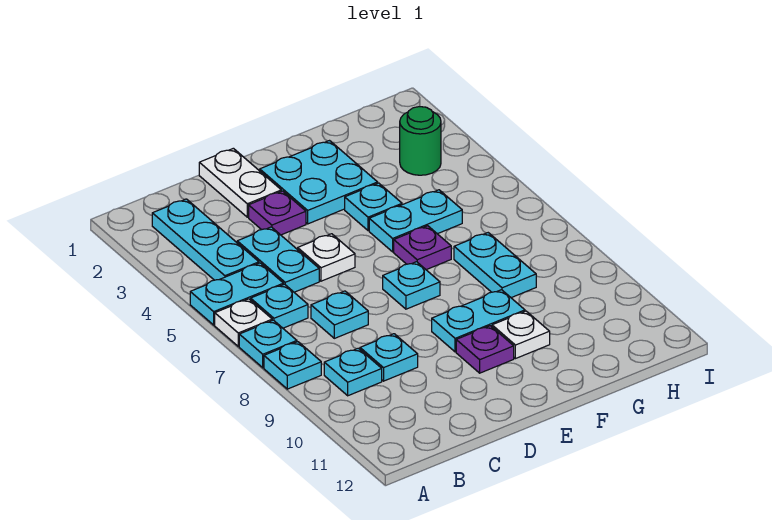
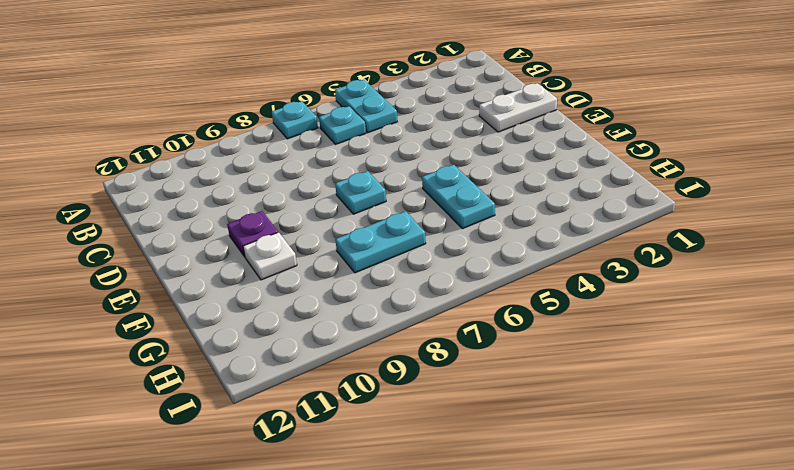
none -> white 1x1 plate [215,299,272,346]
none -> cyan 1x1 plate [264,342,321,389]
none -> cyan 1x3 plate [152,199,259,280]

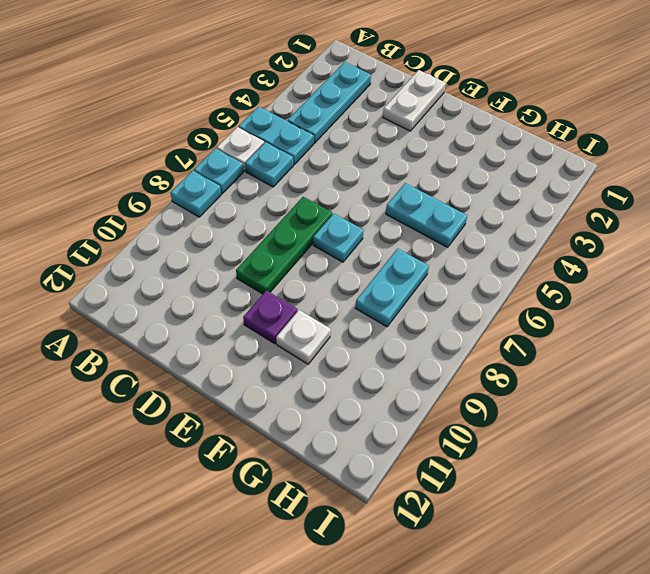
green 1x3 plate [236,197,332,294] -> none
none -> cyan 1x1 plate [324,348,382,396]
none -> cyan 1x2 plate [237,227,319,292]
none -> cyan 1x1 plate [311,291,368,338]

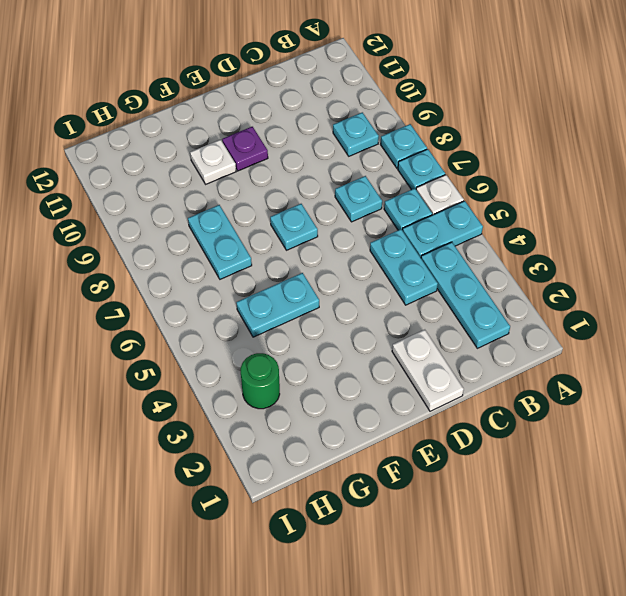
none -> cyan 1x1 plate [360,334,418,381]
none -> purple 1x1 plate [249,191,306,235]
none -> white 1x1 plate [298,234,355,281]

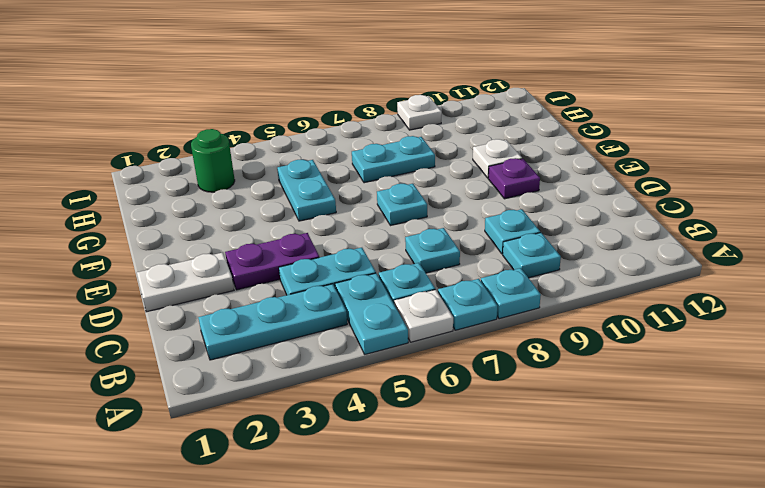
purple 1x2 plate [225,233,319,290] -> purple 1x1 plate [249,191,306,235]
white 1x1 plate [397,95,442,130] -> white 1x1 plate moved to [298,234,355,281]
none -> cyan 2x2 plate [260,141,378,224]
none -> cyan 1x2 plate [432,290,525,352]
none -> cyan 1x1 plate [345,183,402,231]

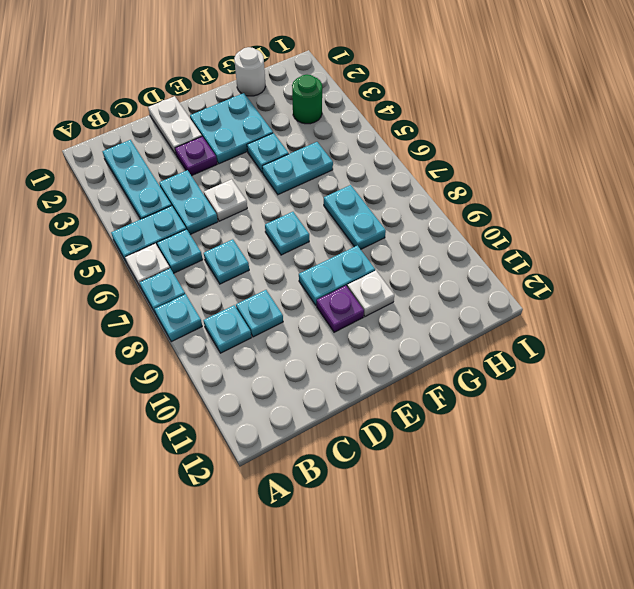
white 1x1 round brick [234,47,265,96] -> none
none -> purple 1x1 plate [394,226,451,270]

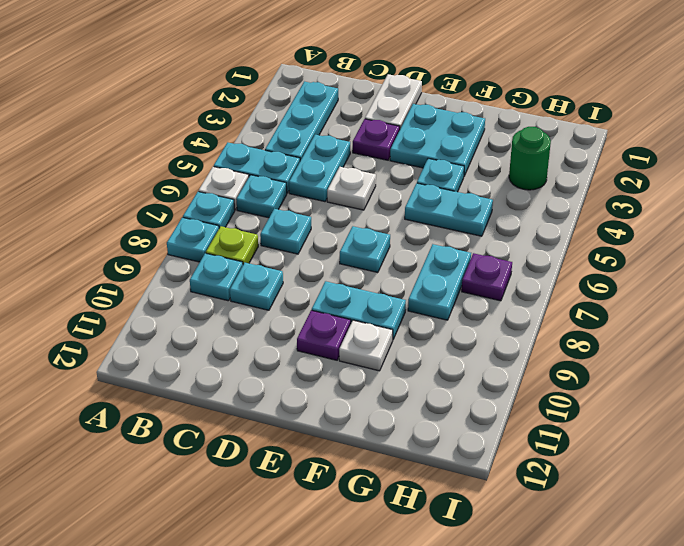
lime 1x1 plate [206,226,258,264] -> none
purple 1x1 plate [462,253,512,301] -> purple 1x1 plate moved to [394,226,451,270]

